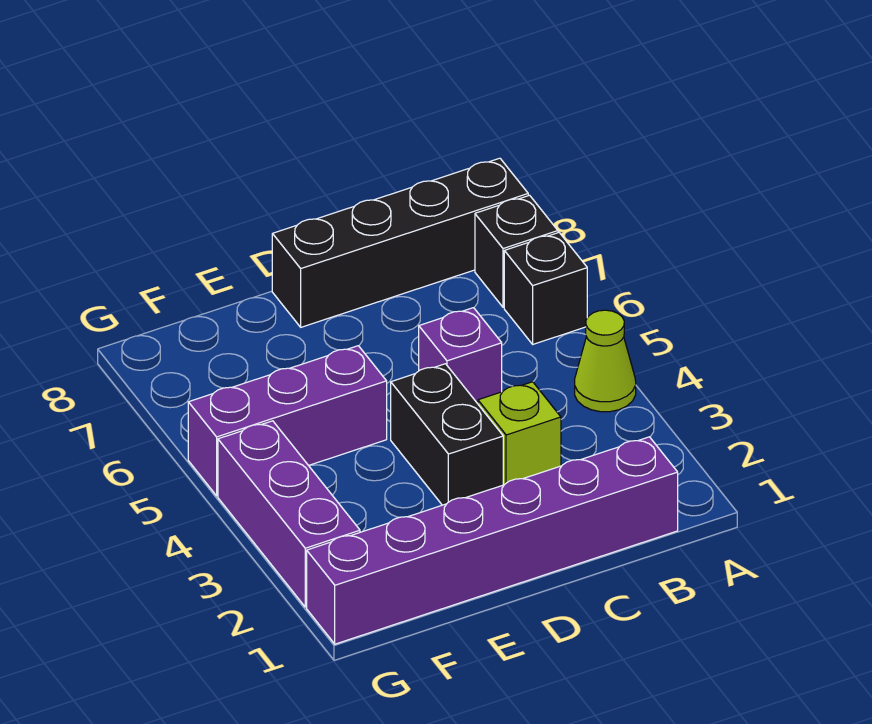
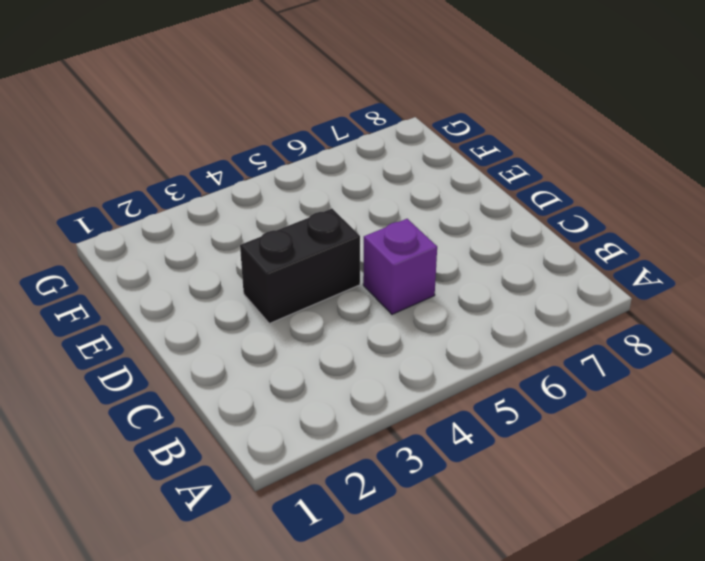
none -> lime 1x1 cone [575,310,636,412]
none -> black 1x1 brick [504,233,587,344]

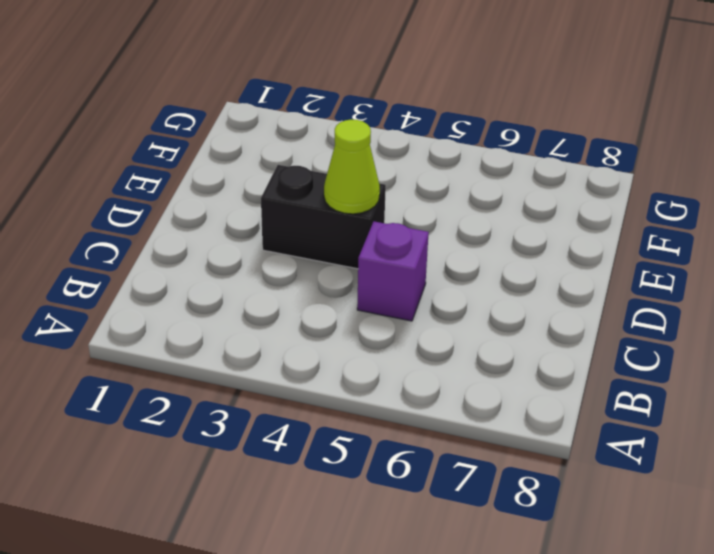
lime 1x1 cone [324,119,380,214] -> lime 1x1 cone moved to [575,310,636,412]
none -> black 1x1 brick [504,233,587,344]
none -> black 1x1 brick [475,195,558,307]

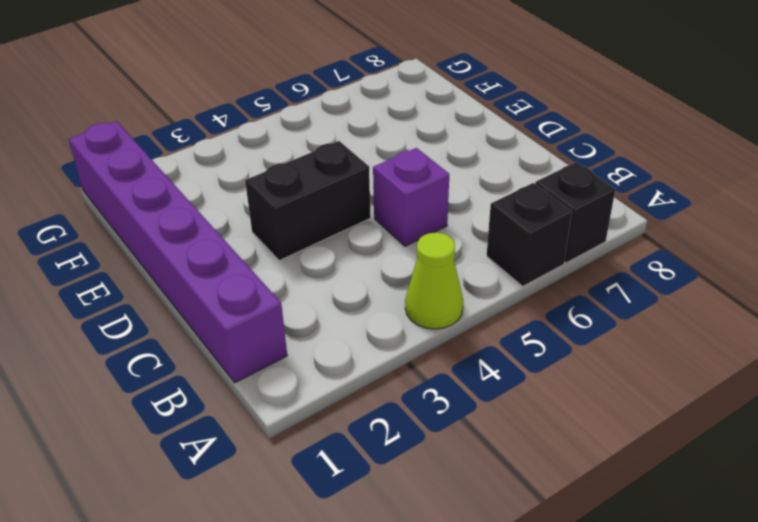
none -> black 1x4 brick [272,158,528,327]
none -> lime 1x1 brick [478,382,561,485]

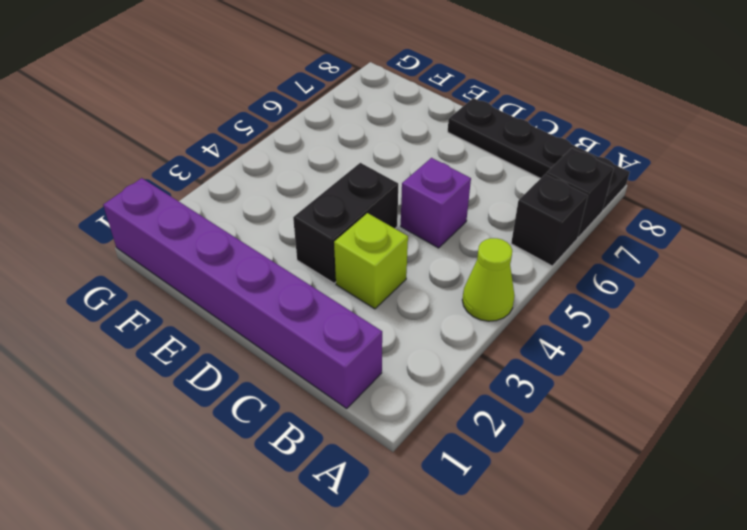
black 1x4 plate [448,98,630,210] -> black 1x4 brick [272,158,528,327]
none -> purple 1x3 brick [188,346,387,496]
none -> purple 1x3 brick [218,421,360,607]

